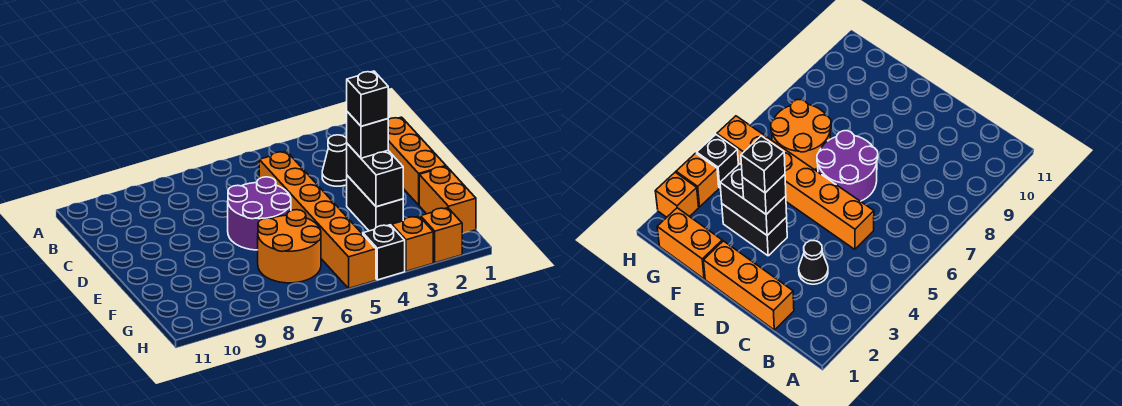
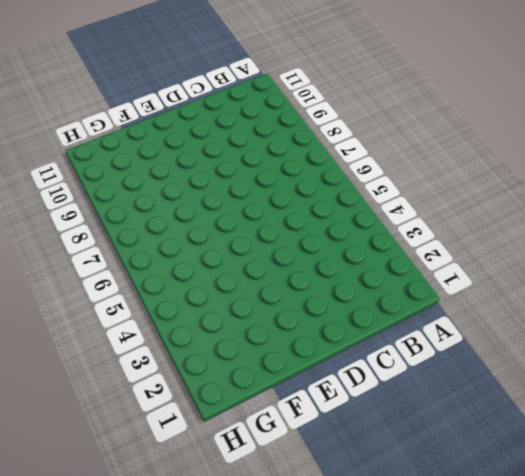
none -> orange 1x3 brick [388,117,446,205]
none -> black 1x1 cone [322,135,347,186]
none -> orange 1x6 brick [259,151,376,288]

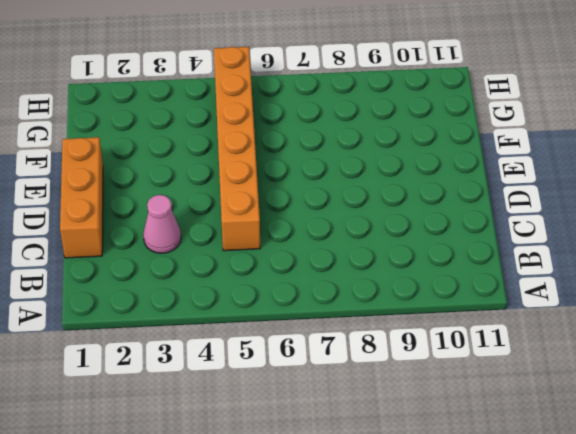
pink 1x1 cone [143,195,181,253] -> black 1x1 cone [322,135,347,186]
none -> purple 2x2 round brick [228,177,291,250]
none -> black 1x2 brick [347,176,403,231]
none -> orange 1x2 brick [419,166,476,234]

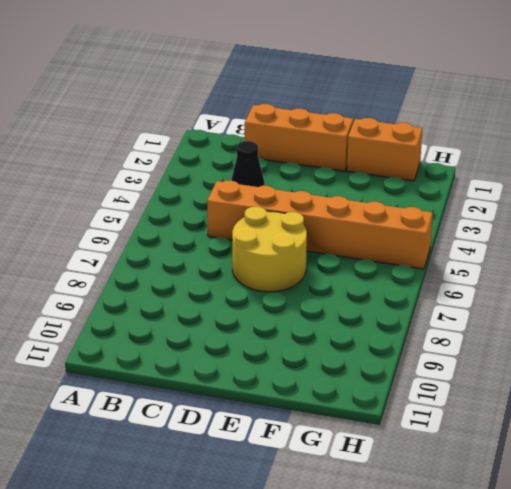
yellow 2x2 round brick [232,207,307,292] -> purple 2x2 round brick [228,177,291,250]
none -> black 1x2 brick [347,176,403,231]
none -> orange 2x2 round brick [258,210,321,283]
none -> orange 1x1 brick [421,208,462,263]

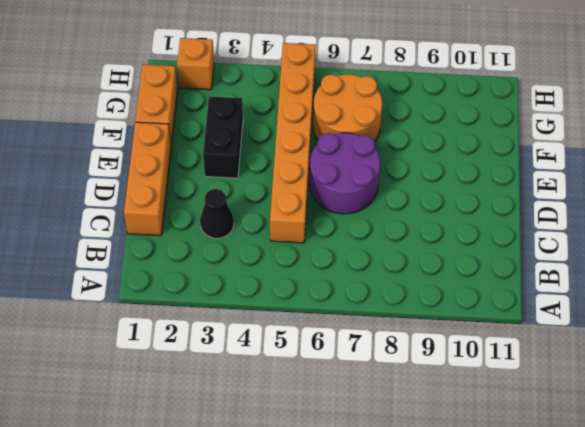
none -> orange 1x1 brick [392,216,433,271]
none -> black 1x1 brick [363,225,405,280]
none -> black 1x2 brick [347,144,403,207]

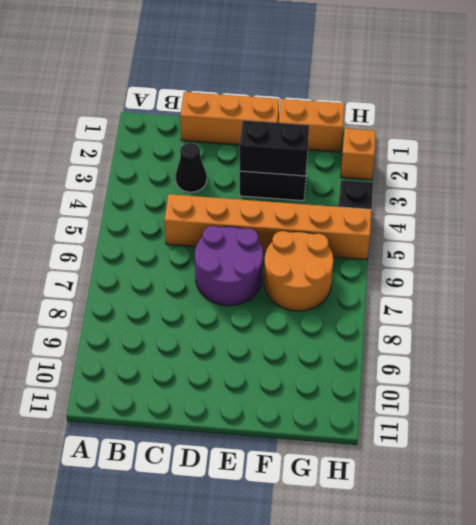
none -> orange 1x1 brick [392,216,433,271]
none -> black 1x1 brick [347,112,388,158]
none -> black 1x1 brick [347,71,388,126]

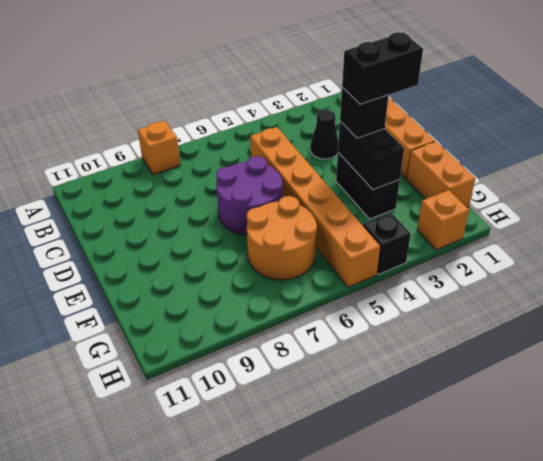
orange 1x1 brick [138,121,180,175] -> orange 1x1 brick moved to [392,216,433,271]
black 1x2 brick [342,33,423,104] -> black 1x1 brick [347,71,388,126]

